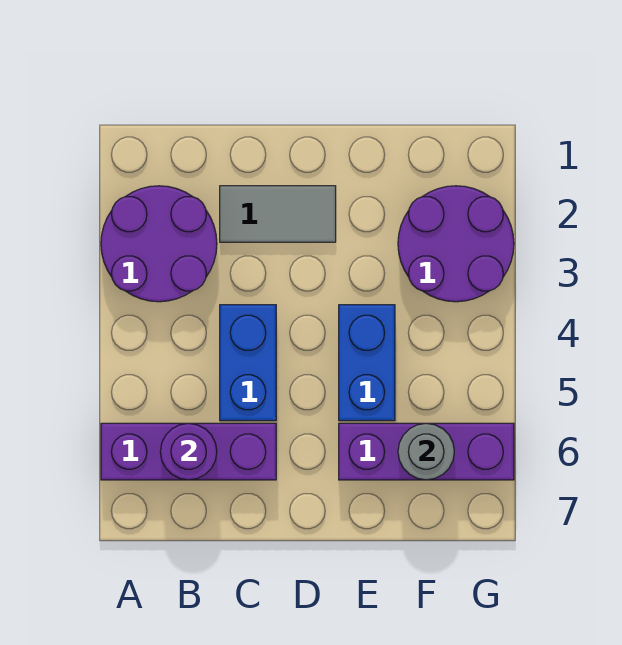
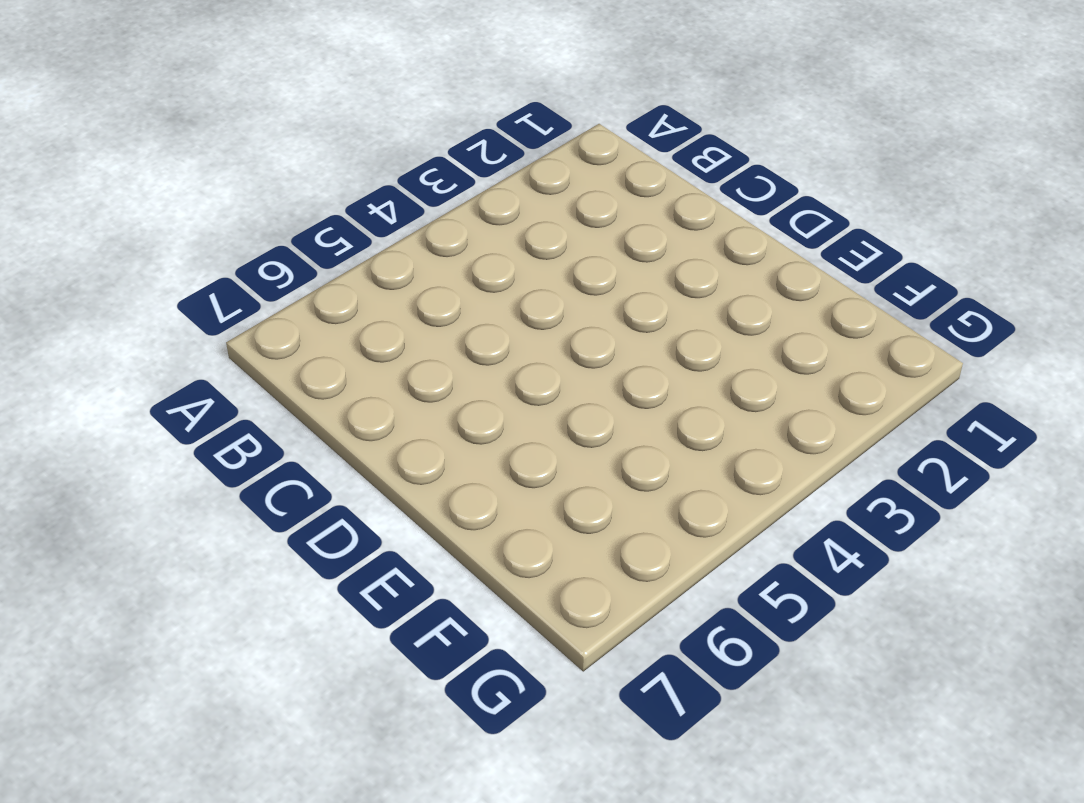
none -> purple 2x2 round brick [101,186,217,302]
none -> purple 1x3 brick [101,423,276,480]

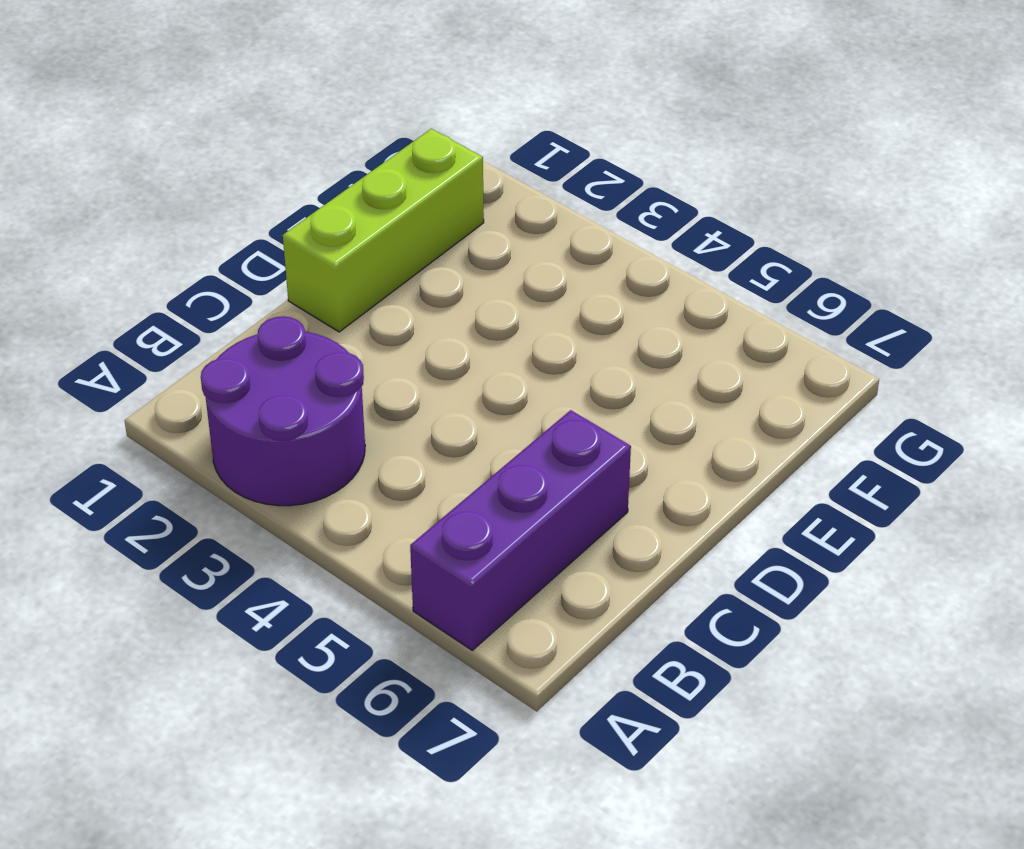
lime 1x3 brick [283,129,484,332] -> none
none -> grey 1x2 tile [220,186,336,242]
none -> blue 1x2 brick [220,305,276,421]

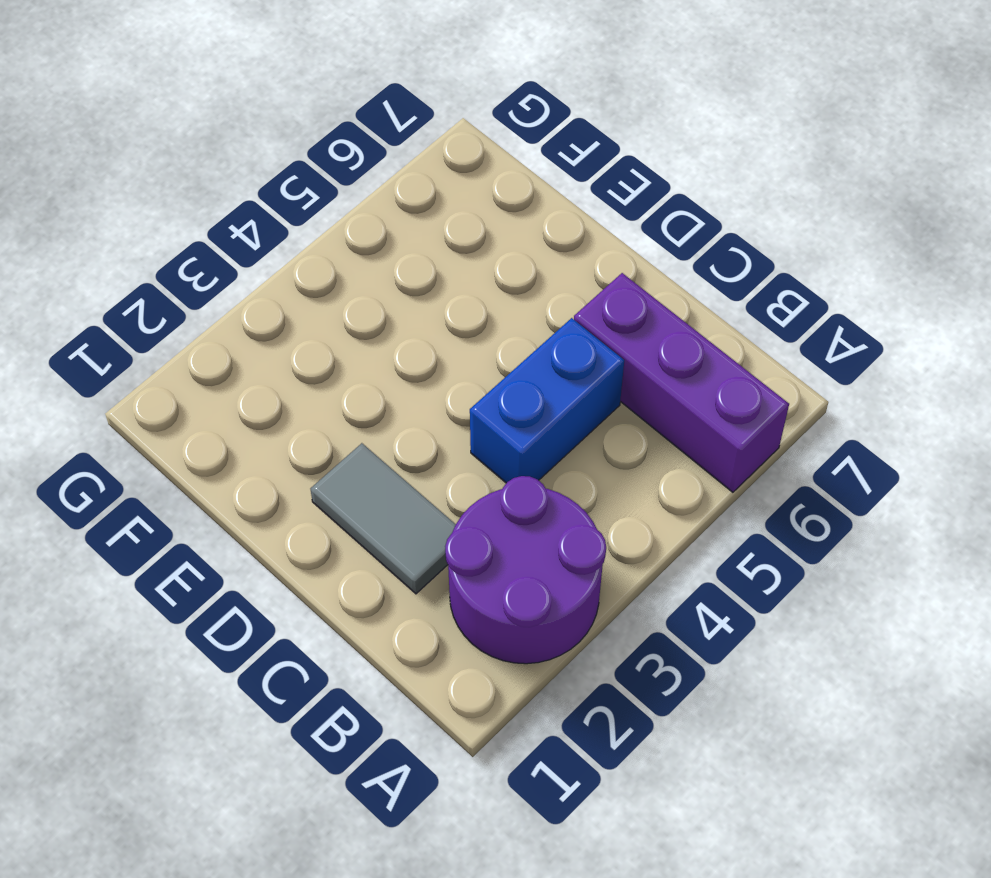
none -> blue 1x2 brick [339,305,395,421]
none -> purple 1x3 brick [339,423,514,480]

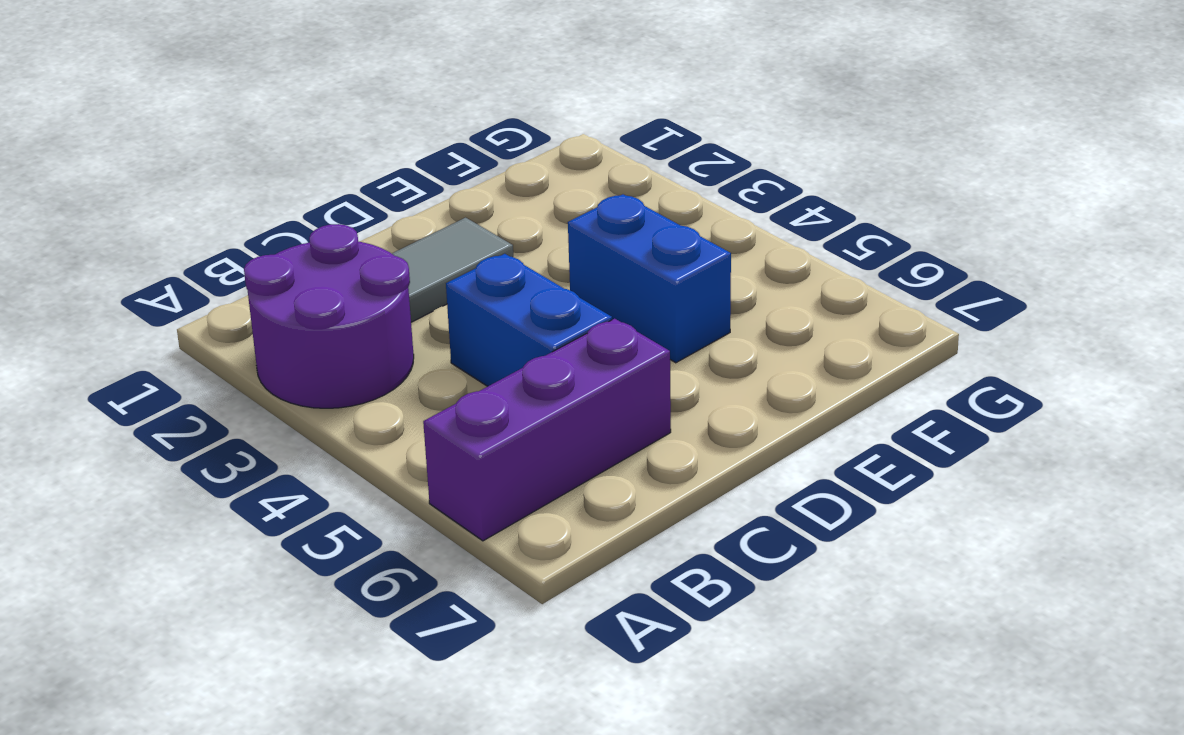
none -> purple 1x3 brick [339,423,514,480]
none -> purple 2x2 round brick [398,186,514,302]

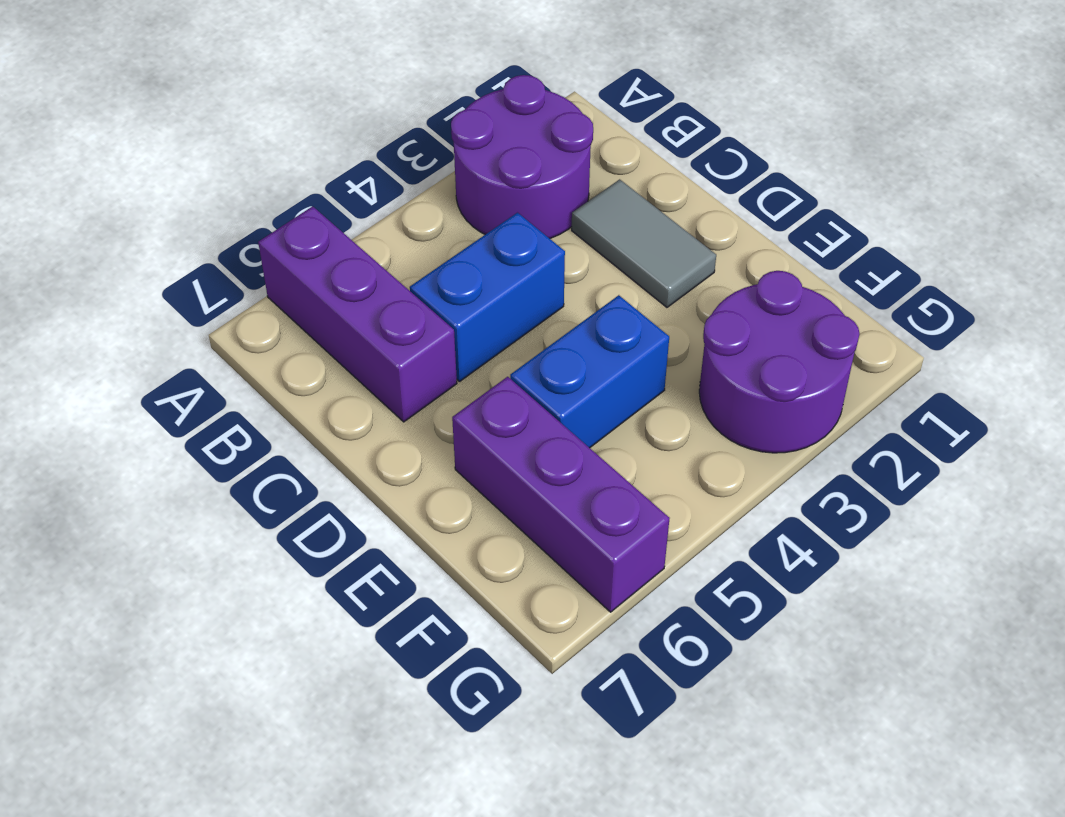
none -> purple 1x1 round brick [160,423,217,480]
none -> grey 1x1 round brick [398,423,454,480]

